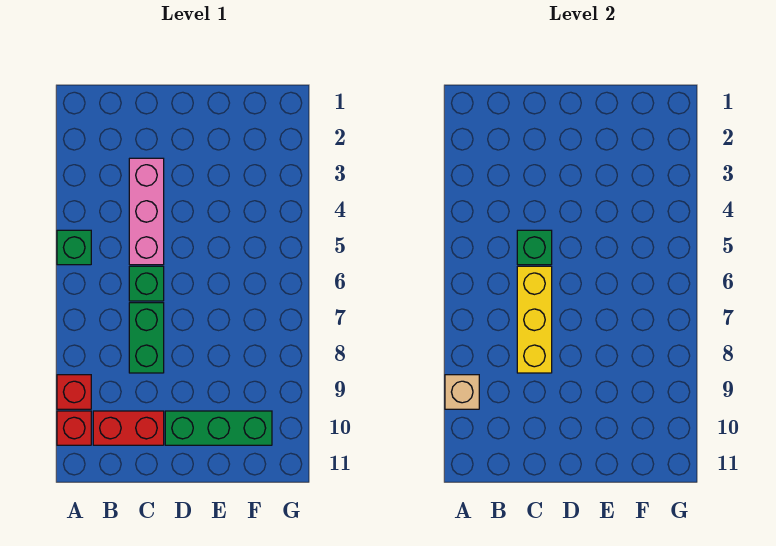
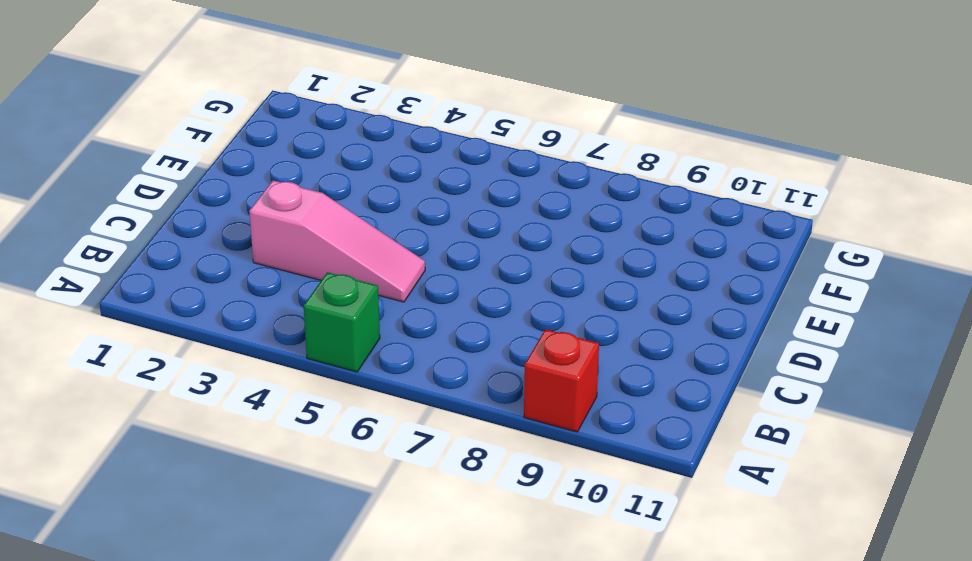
pink 1x3 slope [249,180,425,302] -> pink 1x3 brick [129,158,164,265]
none -> red 1x1 brick [57,411,91,445]
none -> red 1x2 brick [93,411,164,445]

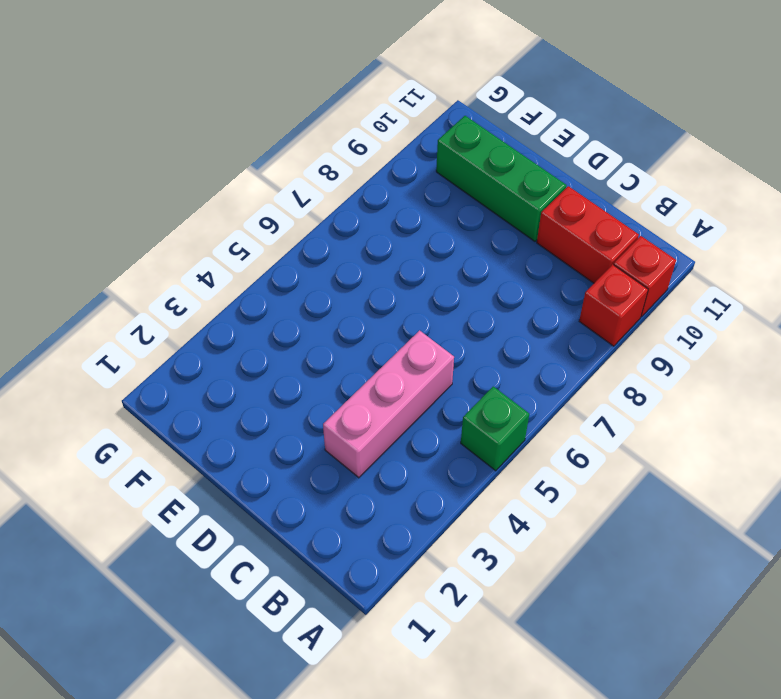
none -> green 1x1 brick [129,266,164,301]
none -> green 1x2 brick [129,303,164,373]

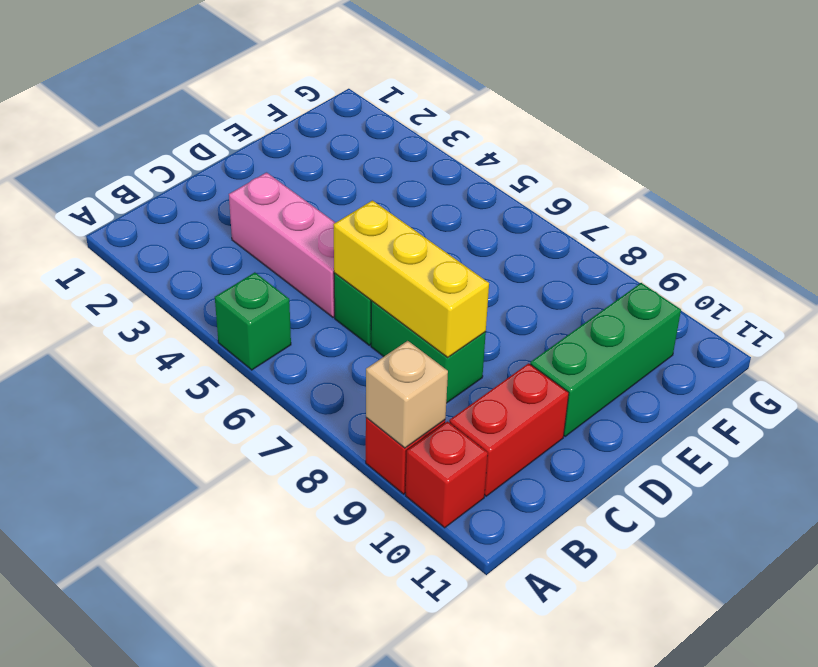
none -> green 1x1 brick [517,230,552,265]

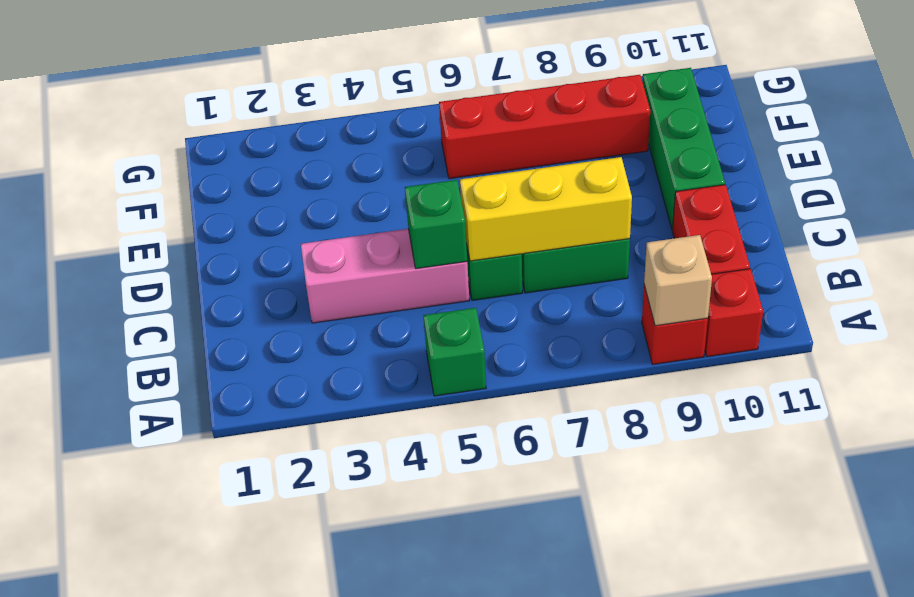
red 1x4 brick [439,75,650,179] -> none

